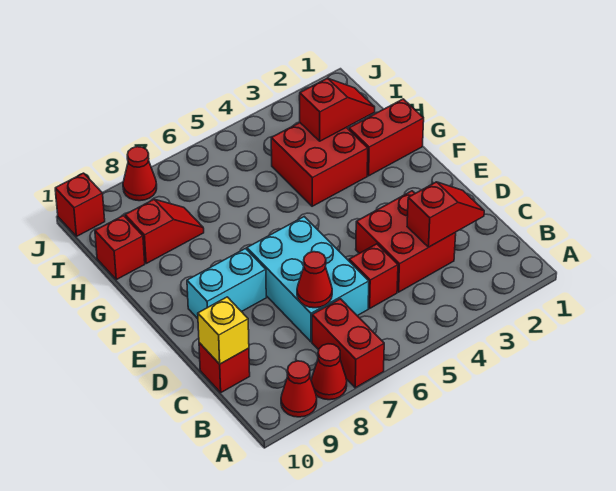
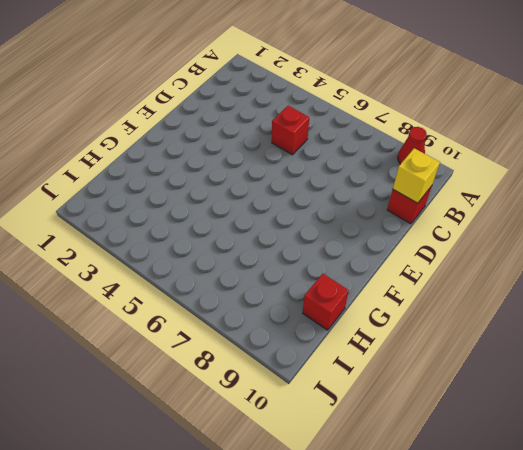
none -> red 1x2 brick [312,299,384,388]
none -> red 1x1 cone [311,344,347,400]
none -> red 2x2 brick [356,191,456,292]

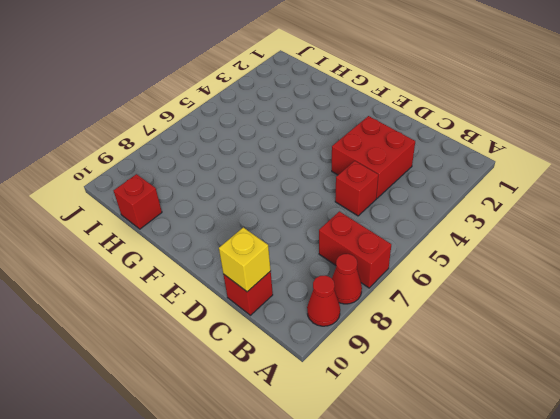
none -> cyan 2x3 brick [247,217,369,342]
none -> cyan 1x2 brick [187,249,266,319]
none -> red 1x2 brick [349,99,424,176]

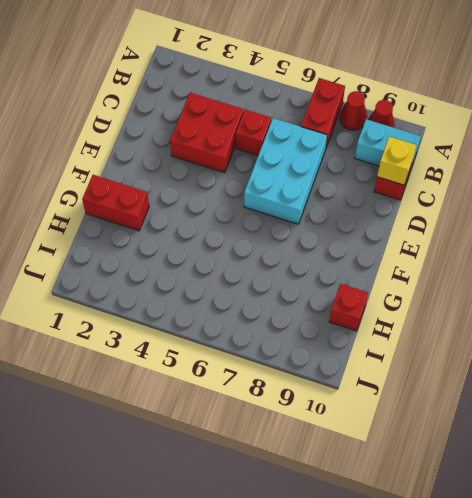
cyan 1x2 brick [355,119,421,170] -> cyan 1x2 brick moved to [187,249,266,319]
none -> red 2x2 brick [271,123,368,206]
none -> red 1x2 slope [125,199,204,264]
none -> red 1x1 cone [123,147,157,201]

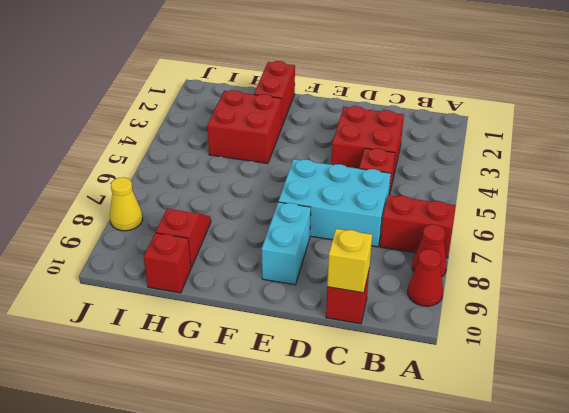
yellow 1x1 cone [110,177,143,231] -> red 1x1 cone [123,147,157,201]
none -> red 1x1 brick [55,173,105,236]
none -> red 1x2 slope [407,182,484,247]
none -> red 1x1 cone [297,252,332,308]

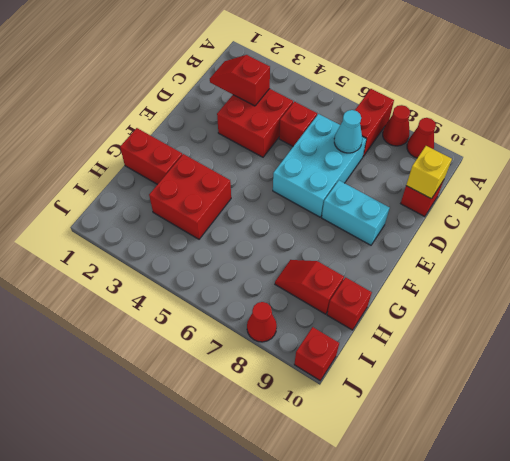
cyan 1x1 cone [334,110,362,153] -> red 1x1 cone [297,252,332,308]
none -> red 1x2 slope [300,78,375,141]

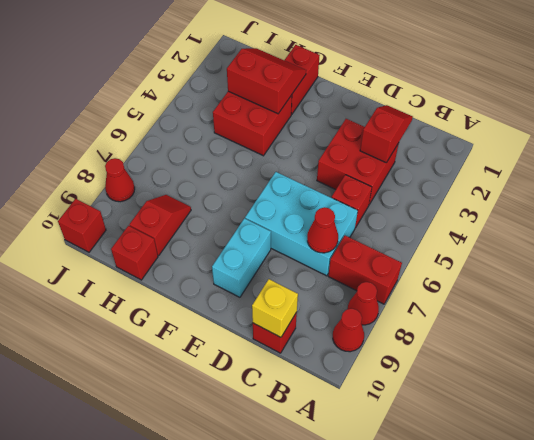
red 2x2 slope [227,48,306,114] -> red 1x2 slope [300,78,375,141]

